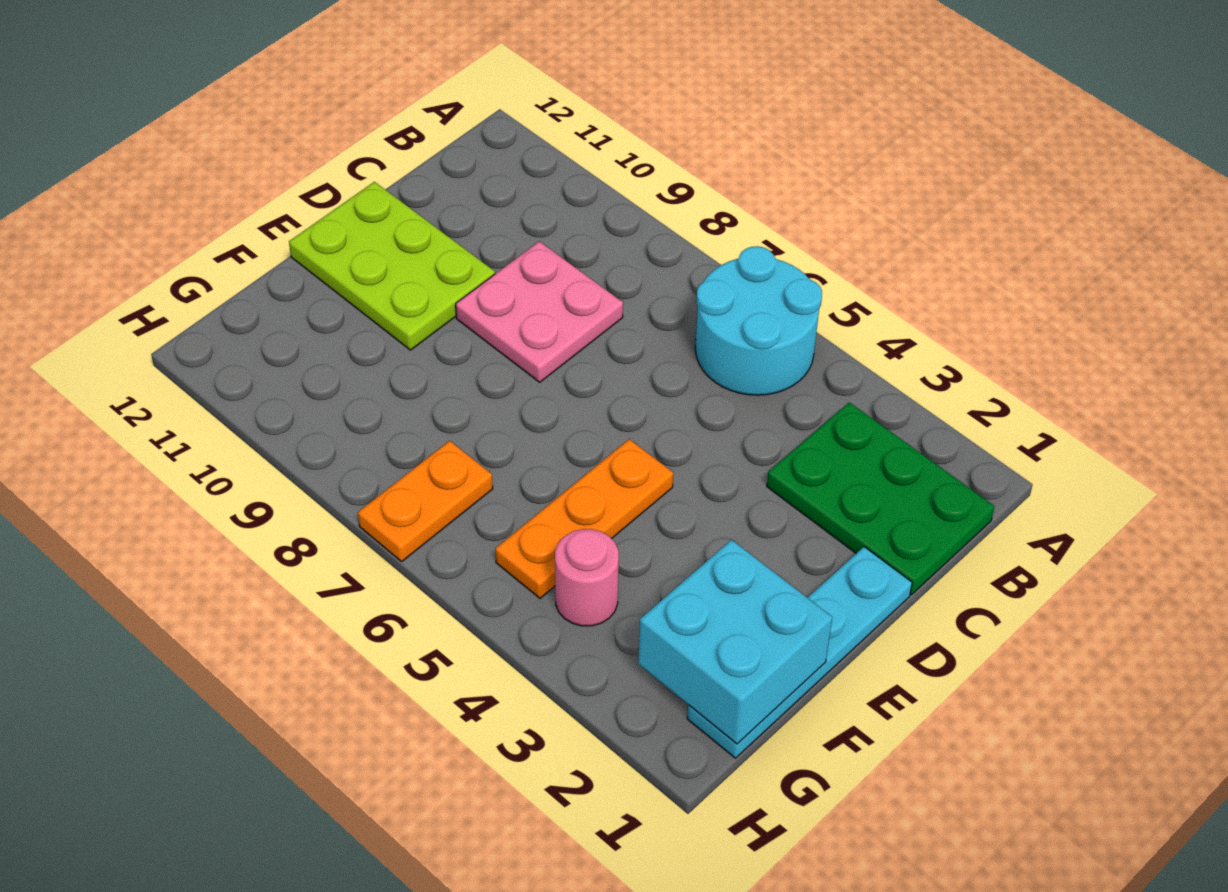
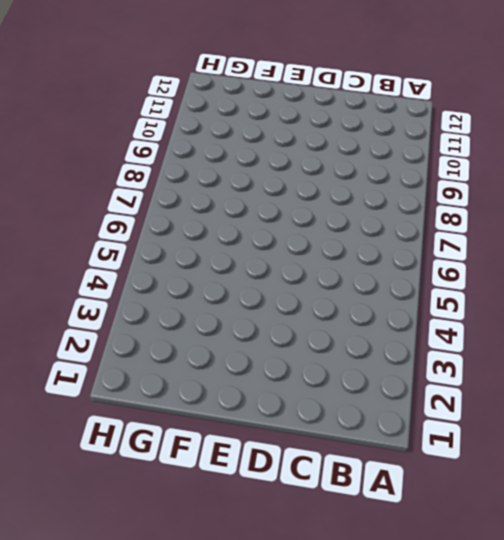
none -> cyan 2x2 round brick [695,246,822,395]
none -> green 2x3 plate [767,402,995,595]

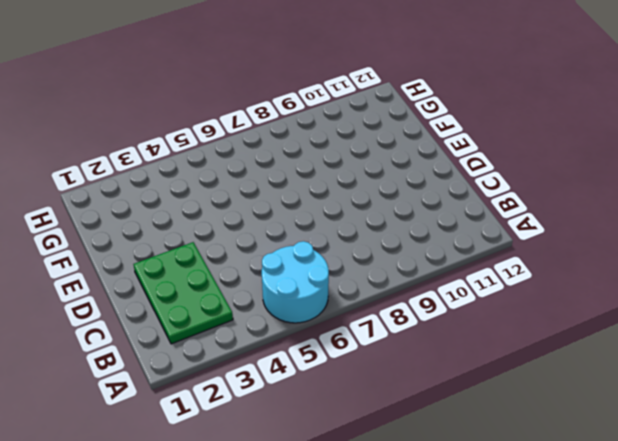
green 2x3 plate [134,242,233,344] -> green 2x3 plate turned to [767,402,995,595]
none -> pink 2x2 plate [456,241,623,382]
none -> cyan 1x4 plate [687,547,912,758]

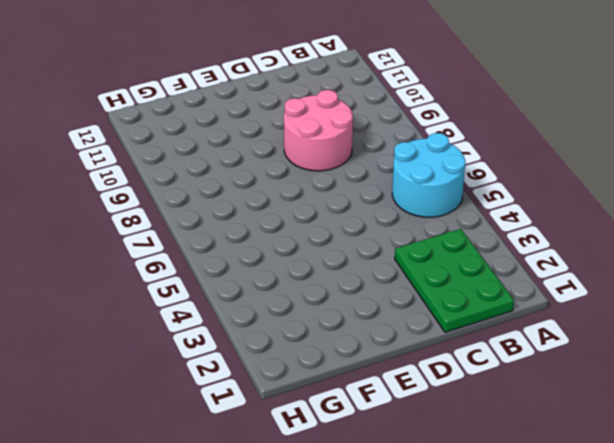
pink 2x2 round brick [284,90,353,171] -> pink 2x2 plate [456,241,623,382]
none -> cyan 1x4 plate [687,547,912,758]
none -> lime 2x3 plate [289,182,495,350]

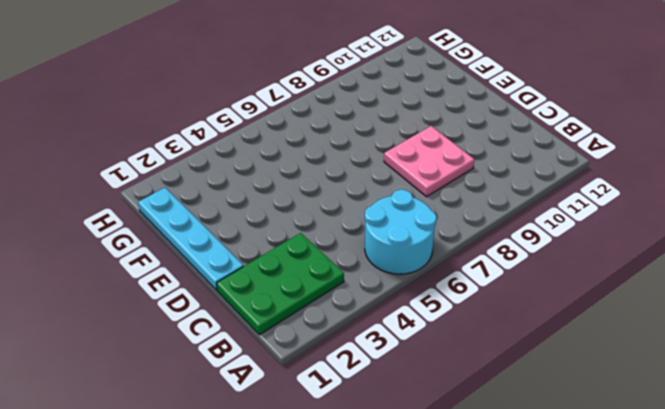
none -> lime 2x3 plate [289,182,495,350]
none -> orange 1x3 plate [495,439,673,598]

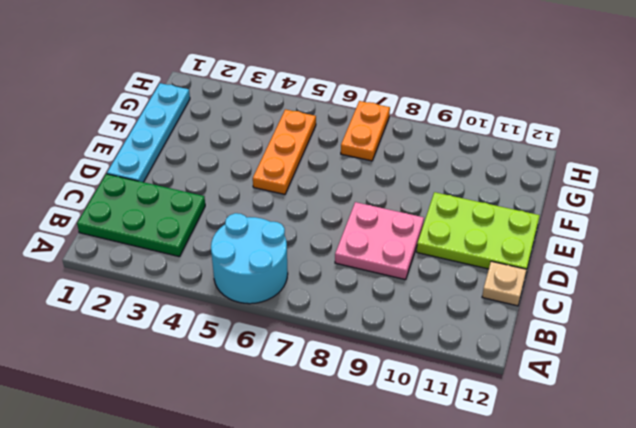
tan 1x1 plate [482,261,527,306] -> none
none -> pink 1x1 round brick [555,529,619,626]
none -> cyan 2x2 brick [638,540,832,744]

